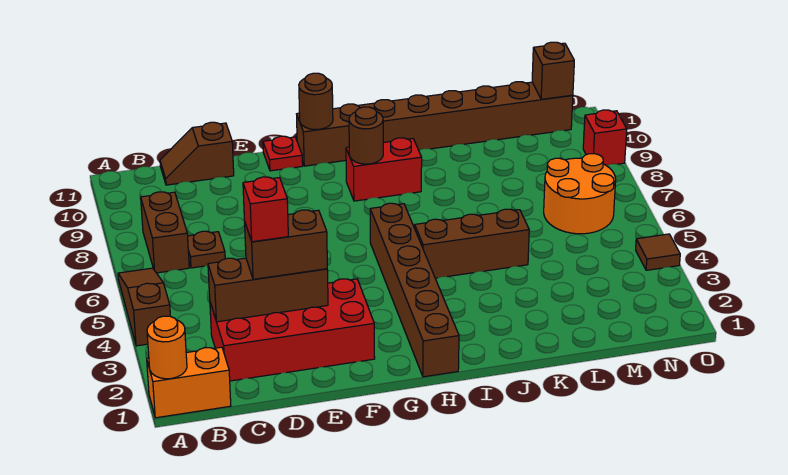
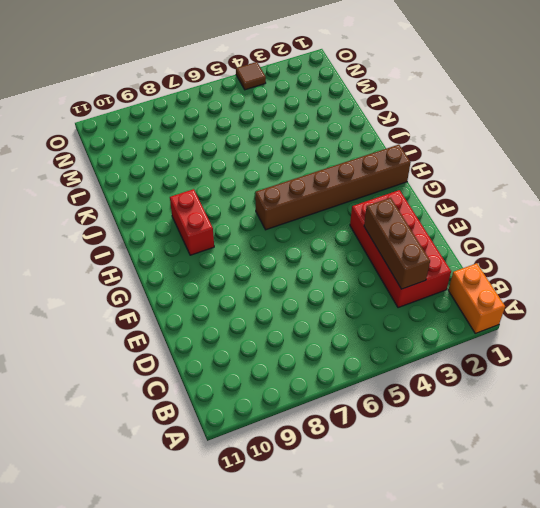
none -> brown 1x3 slope [118,268,170,346]
none -> brown 1x2 brick [141,192,189,273]
none -> brown 1x1 plate [188,231,225,268]

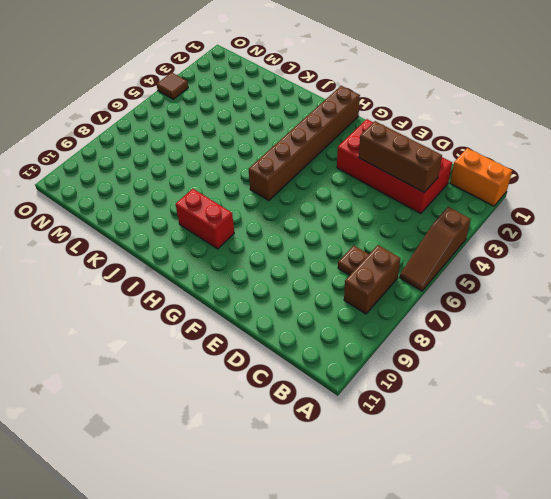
none -> brown 1x2 slope [160,122,234,185]
none -> red 1x1 plate [263,136,303,171]
none -> brown 1x8 brick [297,82,573,166]

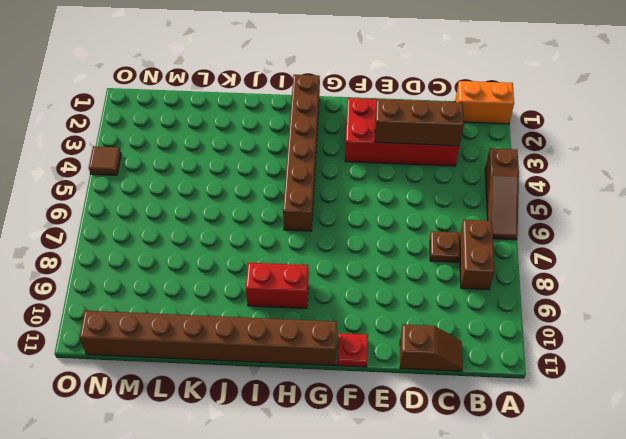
none -> brown 1x3 brick [415,209,529,278]
none -> orange 2x2 round brick [544,154,616,234]
none -> red 1x1 brick [583,110,627,166]

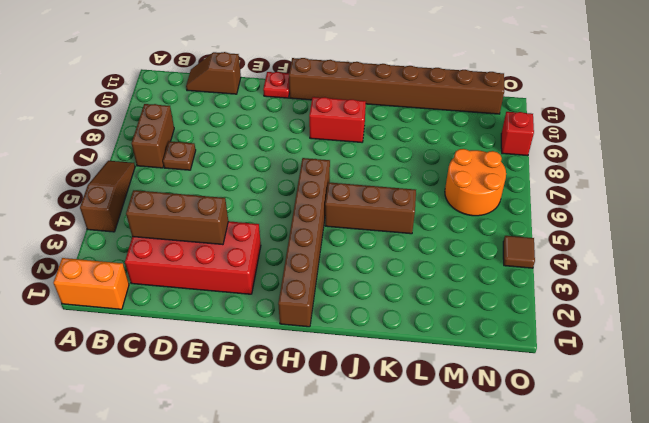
none -> orange 1x1 round brick [147,316,187,379]
none -> brown 1x1 round brick [299,73,333,130]
none -> brown 1x1 round brick [349,107,383,164]

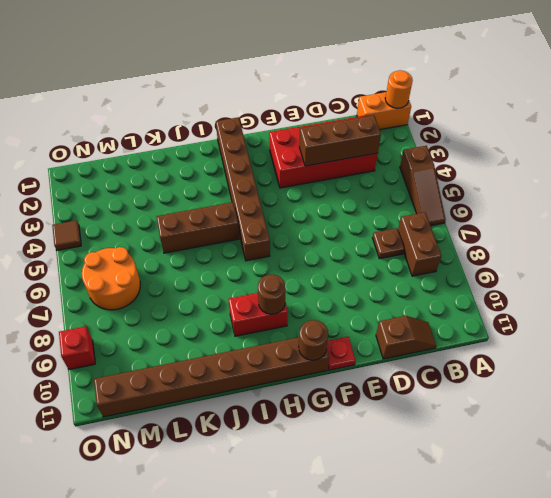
none -> brown 1x1 brick [532,42,574,99]
none -> brown 1x2 brick [245,210,327,279]
none -> red 1x1 brick [243,177,288,242]

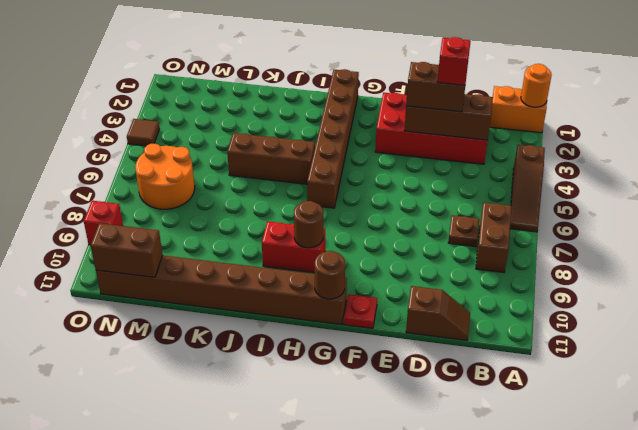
brown 1x2 brick [91,223,163,277] -> brown 1x1 brick [532,42,574,99]

